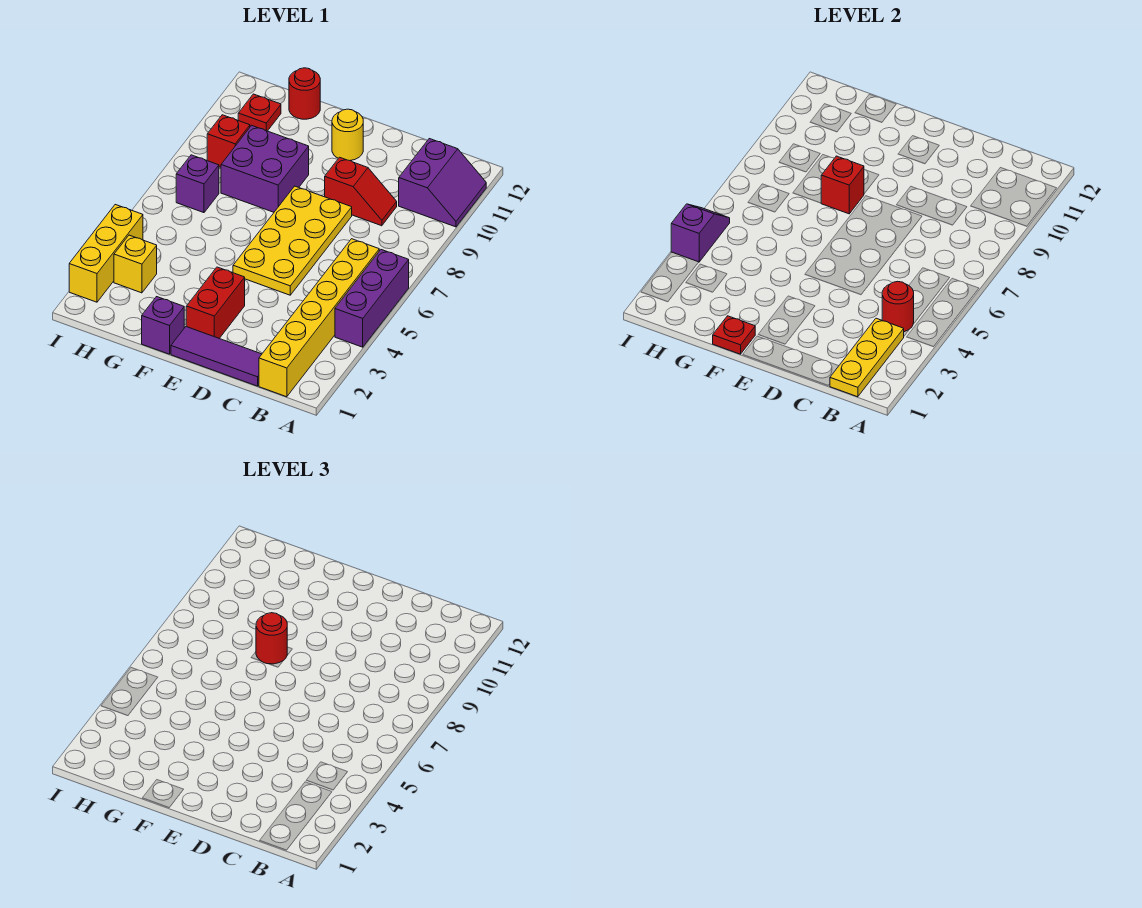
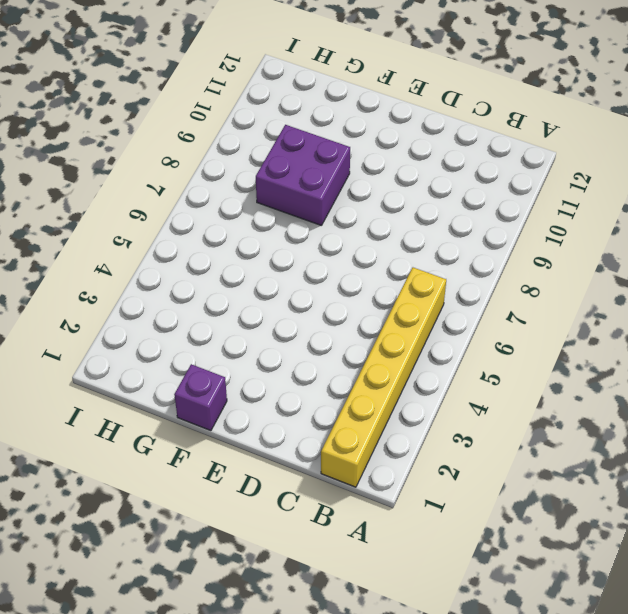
none -> purple 1x3 brick [335,250,409,347]
none -> purple 2x2 slope [399,139,486,227]
none -> purple 1x3 tile [171,327,262,386]

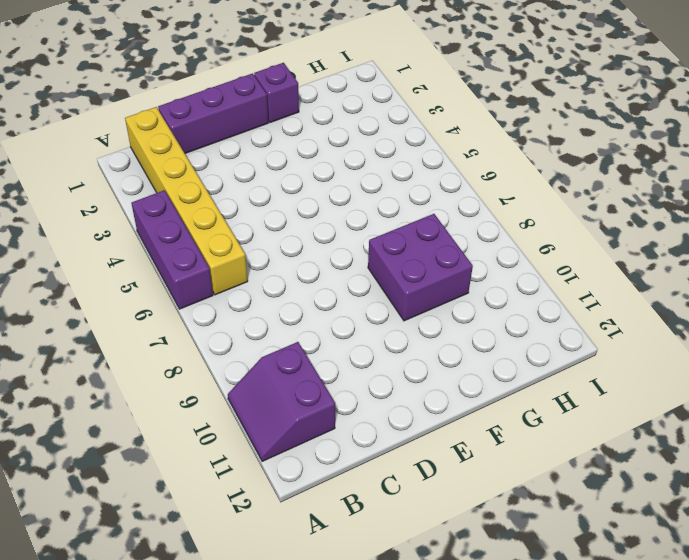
purple 1x3 brick [158,74,268,153] -> purple 1x3 tile [171,327,262,386]
none -> red 1x2 slope [325,157,397,226]
none -> yellow 2x4 plate [233,186,352,295]
none -> red 1x2 brick [186,267,245,338]

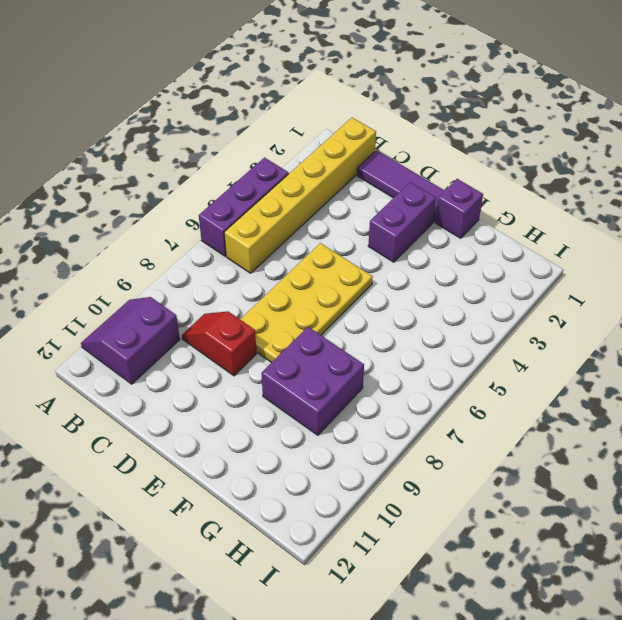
purple 1x2 brick [368,182,436,262] -> red 1x2 brick [186,267,245,338]
none -> yellow 1x1 round brick [332,109,363,161]
none -> red 1x1 round brick [289,68,320,119]
none -> yellow 1x1 brick [114,235,157,293]

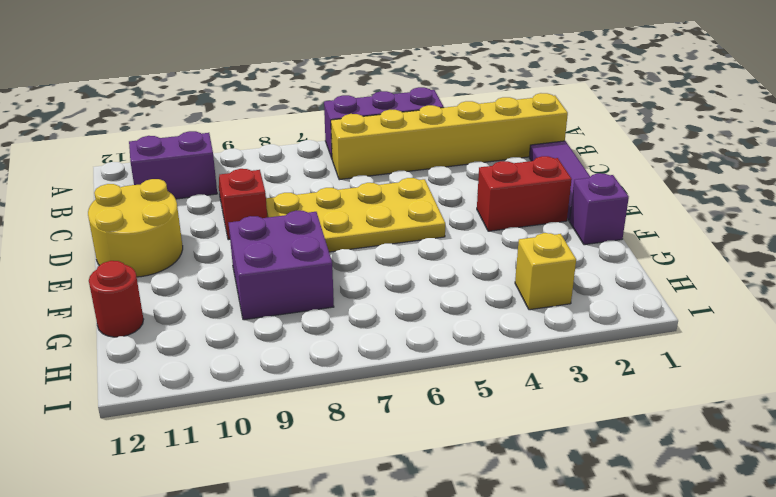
yellow 2x2 round brick [88,179,183,277] -> yellow 1x1 round brick [332,109,363,161]
none -> purple 1x1 brick [176,155,219,213]
none -> red 1x1 brick [207,115,250,167]
none -> red 1x1 plate [238,94,281,131]

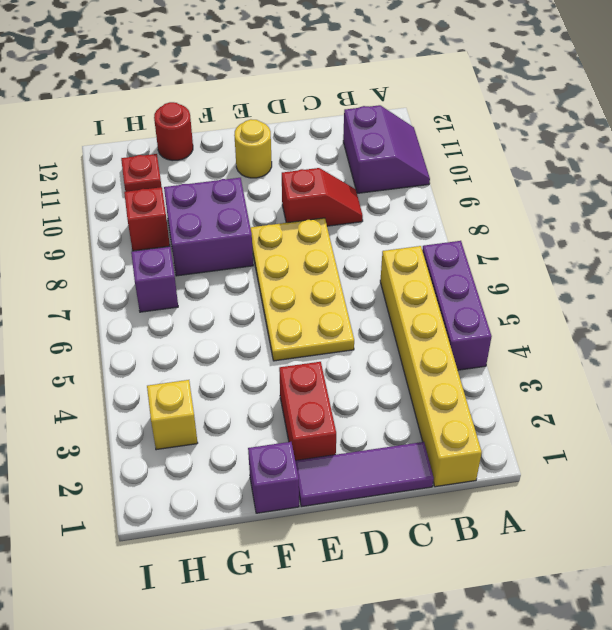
none -> yellow 1x3 brick [69,205,143,302]
none -> yellow 1x3 plate [830,318,904,397]
none -> red 1x1 round brick [882,281,914,332]

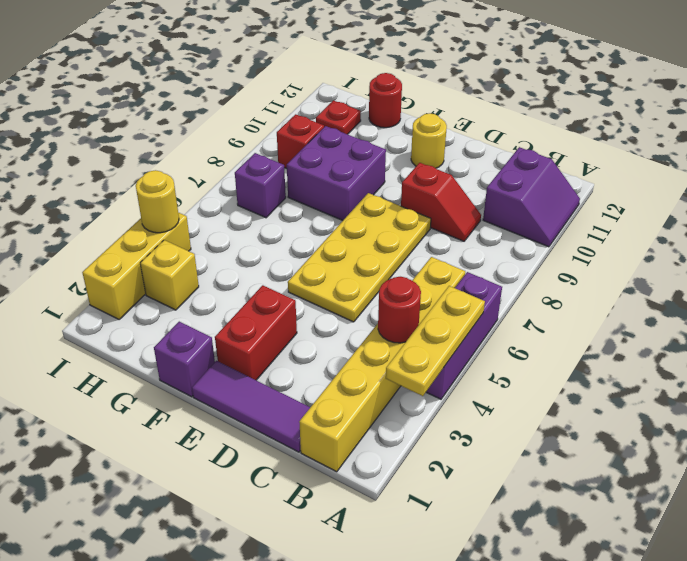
yellow 1x3 plate [386,286,485,396] -> yellow 1x3 plate moved to [830,318,904,397]
yellow 1x1 round brick [136,170,179,233] -> purple 1x2 slope [671,204,730,262]
none -> red 1x1 plate [713,316,755,354]
none -> red 1x1 brick [821,156,864,214]
none -> red 1x1 round brick [256,613,287,664]

